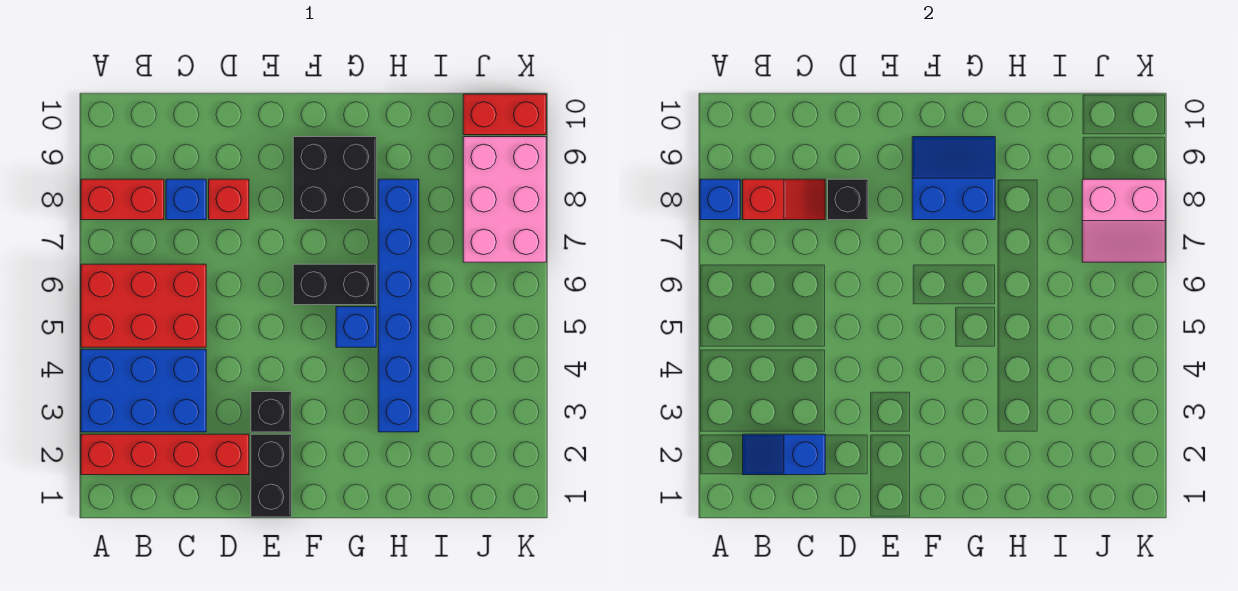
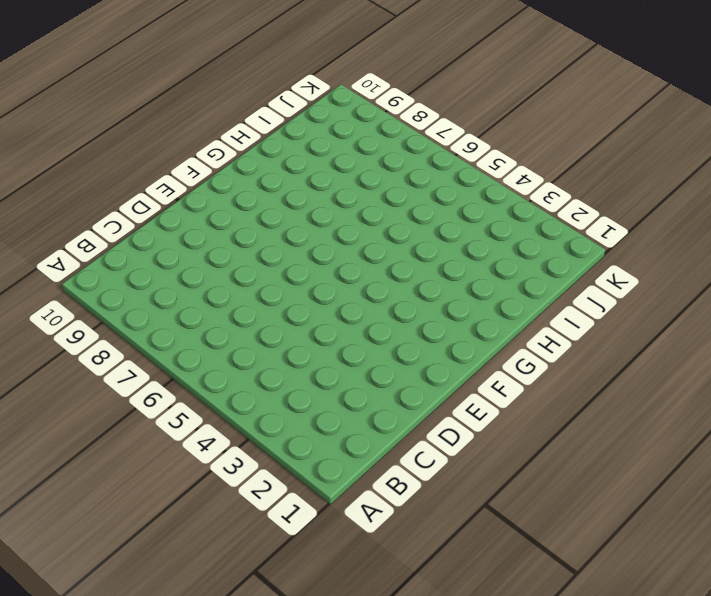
none -> red 1x4 brick [81,434,249,475]
none -> blue 2x3 brick [81,349,206,432]
none -> red 2x3 brick [81,264,206,347]

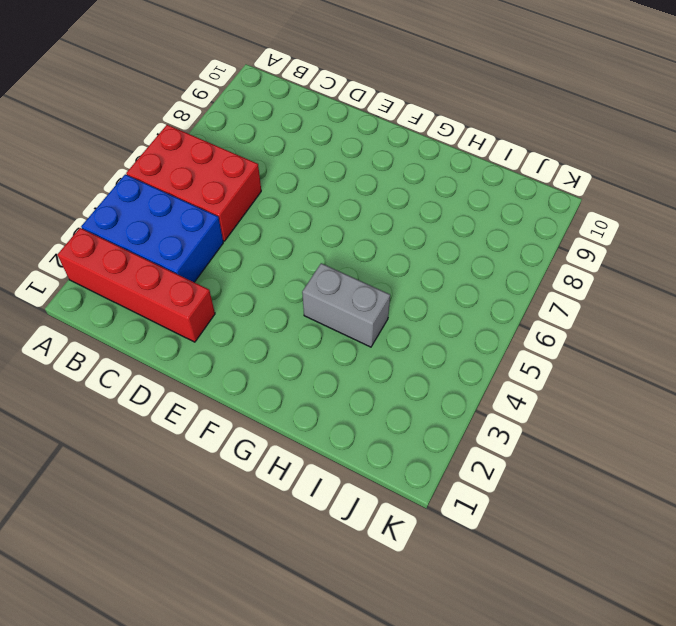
grey 1x2 brick [302,263,390,347] -> blue 1x6 brick [378,179,419,432]
none -> red 1x2 brick [81,179,164,220]
none -> blue 1x1 brick [166,179,206,220]
none -> red 1x1 brick [209,179,249,220]

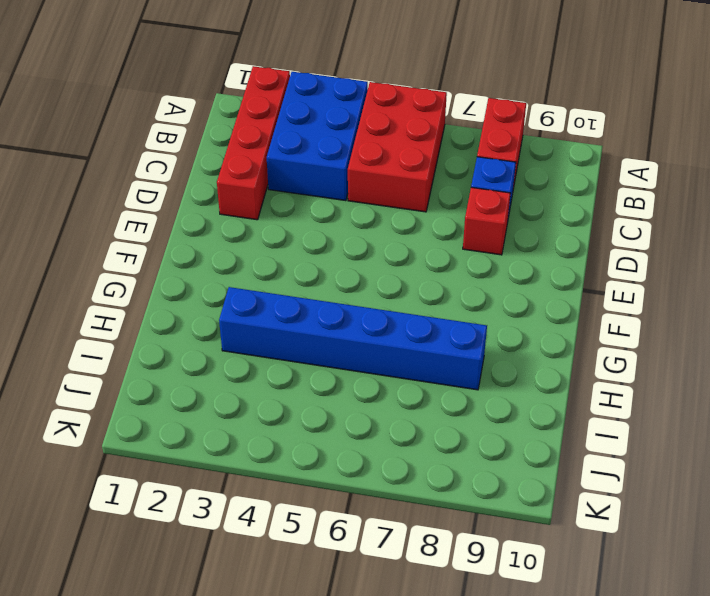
none -> black 1x2 brick [251,434,291,517]
none -> black 1x1 brick [251,392,291,432]
none -> black 1x2 brick [293,264,376,305]

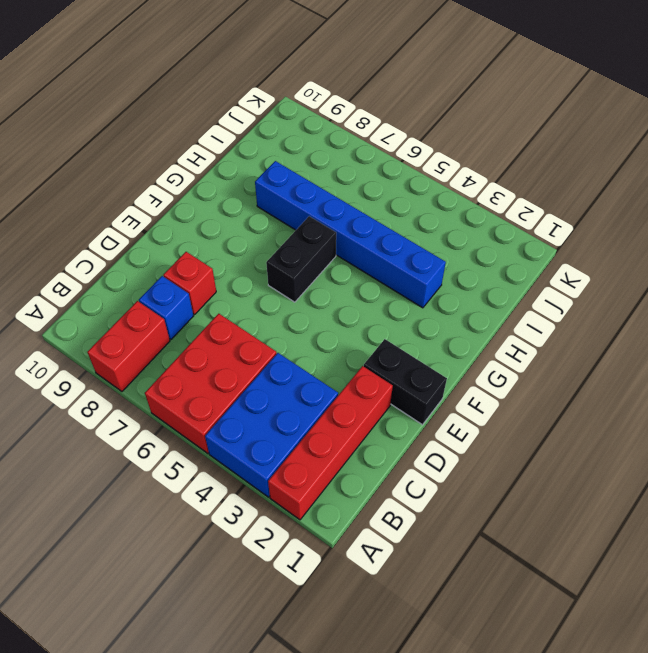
none -> black 1x1 brick [251,392,291,432]
none -> black 2x2 brick [293,137,376,220]
none -> blue 1x1 brick [336,307,376,347]

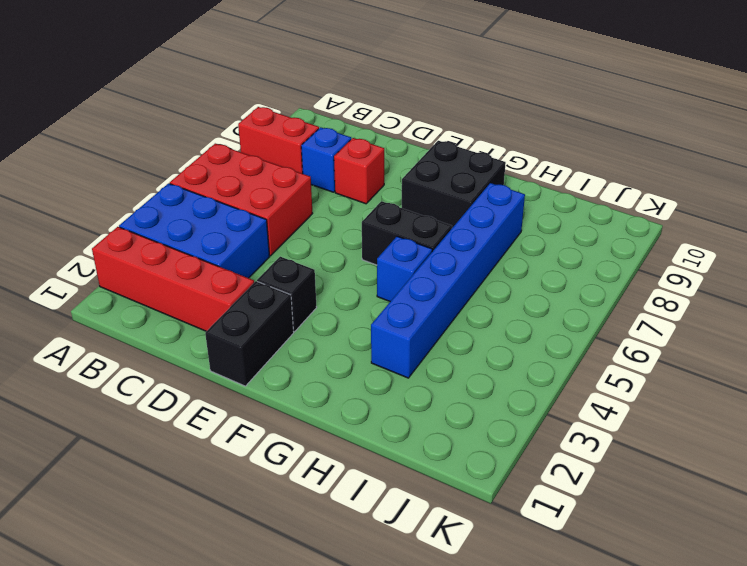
none -> pink 2x3 brick [463,137,546,262]
none -> red 1x2 brick [463,94,546,135]
none -> blue 1x1 brick [700,179,740,220]

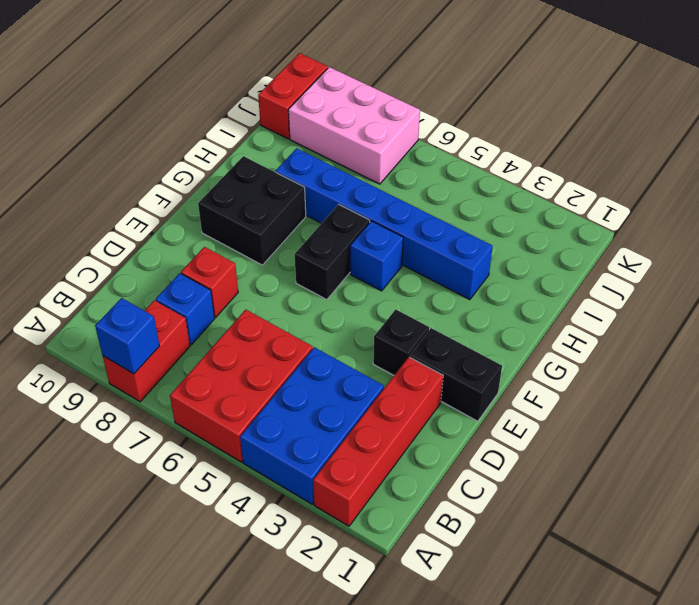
none -> blue 1x2 slope [743,434,825,475]
none -> red 1x2 slope [743,179,825,220]
none -> black 1x1 brick [828,179,868,220]

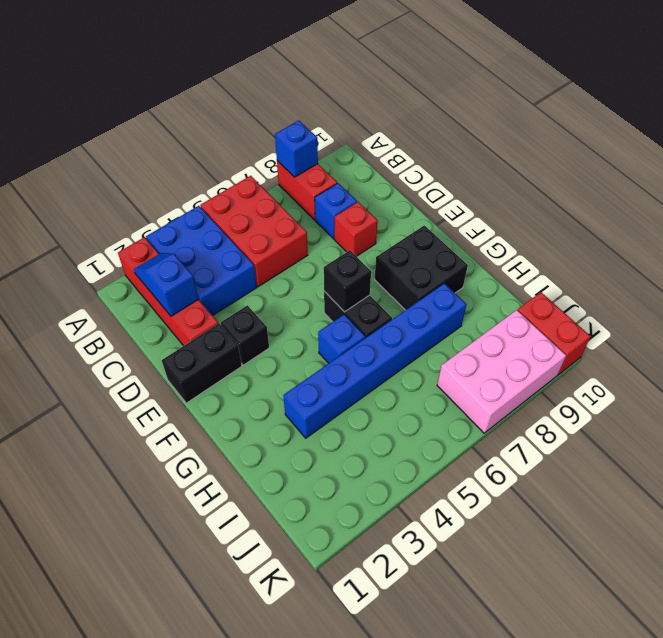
black 1x1 brick [324,250,371,312] -> black 1x1 brick moved to [828,179,868,220]
none -> red 1x2 slope [743,179,825,220]
none -> blue 2x2 slope [912,137,995,220]
none -> pink 2x2 slope [1082,179,1165,262]

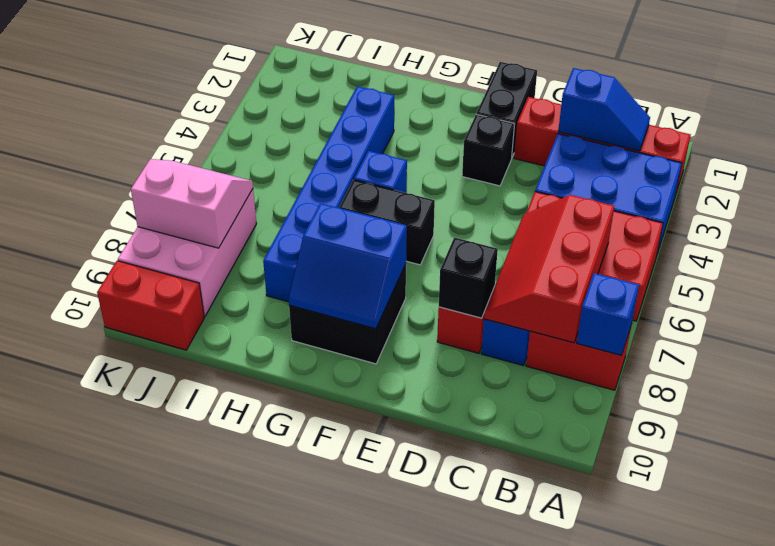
red 2x3 slope [484,195,614,343] -> red 1x2 slope [743,179,825,220]

